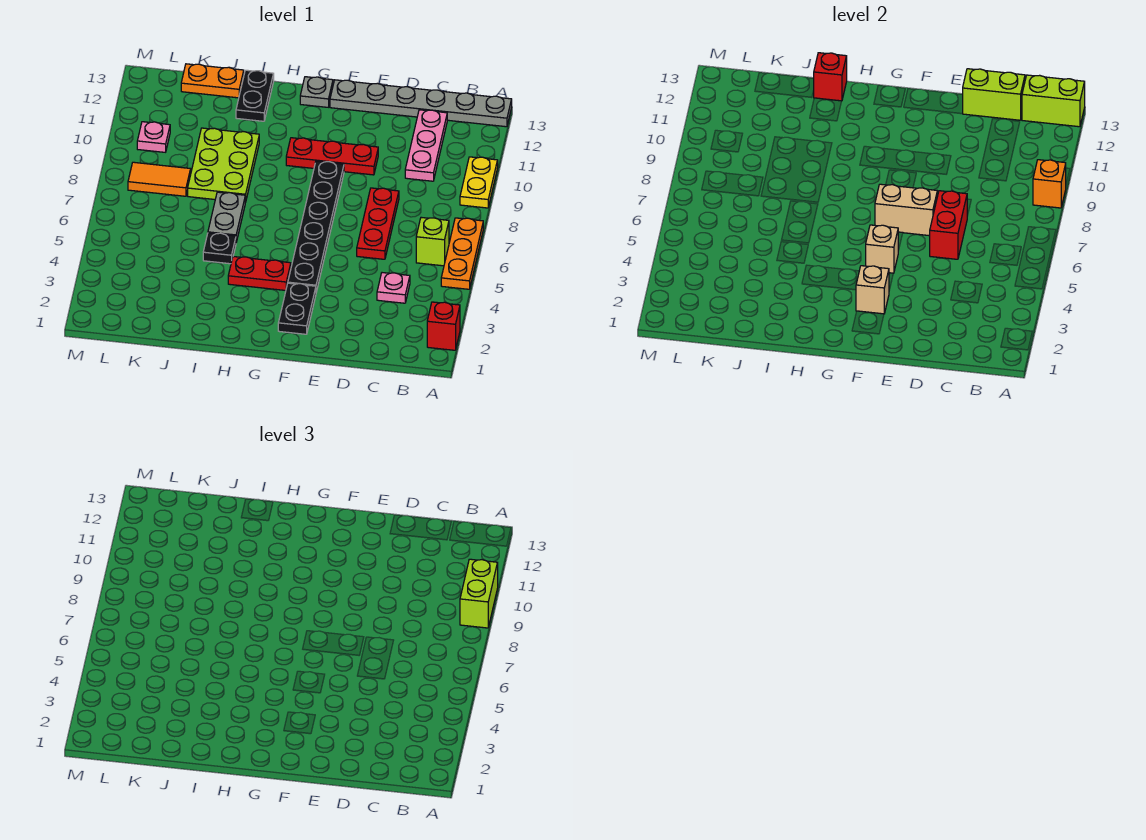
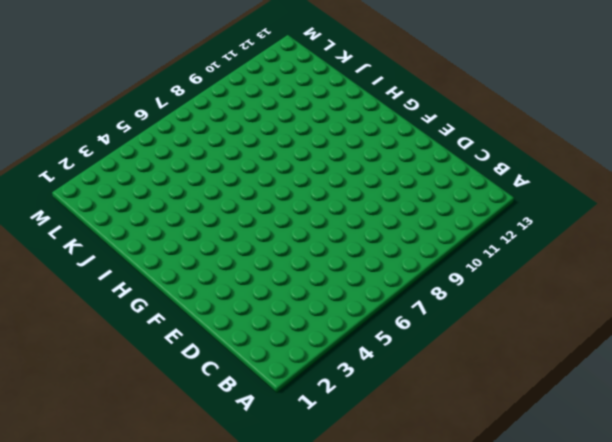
none -> red 1x1 brick [427,302,460,350]
none -> orange 1x3 plate [441,218,483,289]
none -> yellow 1x2 plate [460,157,498,208]

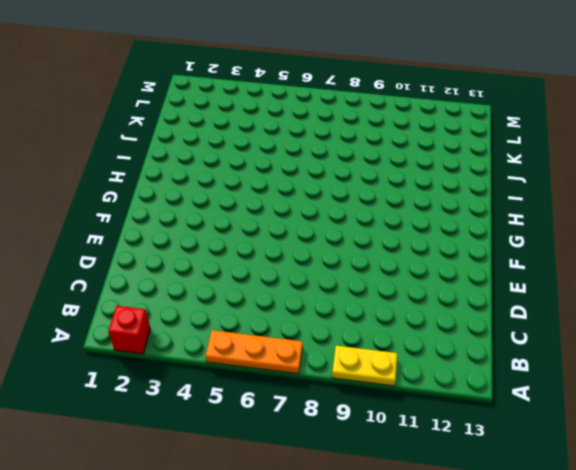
none -> grey 1x6 plate [330,80,512,127]
none -> lime 1x1 brick [416,217,449,266]
none -> pink 1x1 plate [377,273,410,303]

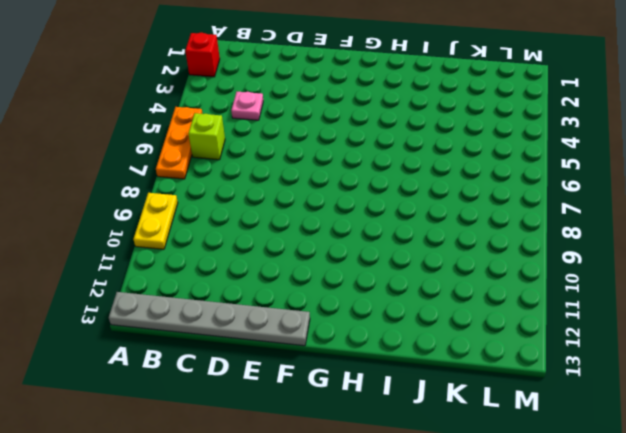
none -> pink 1x3 plate [405,110,447,181]
none -> red 1x3 plate [357,188,399,259]
none -> red 1x3 plate [286,138,378,175]

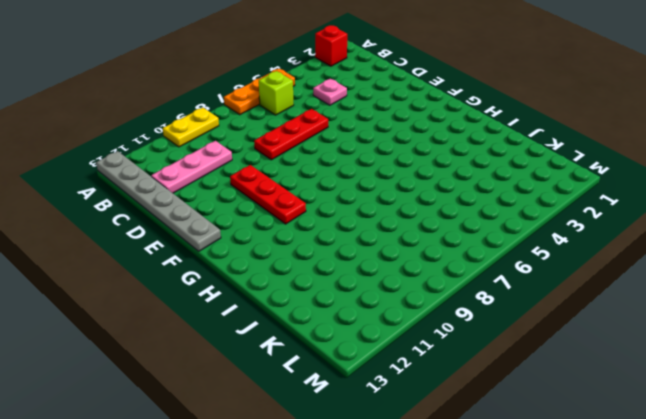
none -> black 1x2 plate [278,283,316,334]
none -> black 1x6 plate [288,161,344,292]
none -> red 1x2 plate [228,257,291,290]

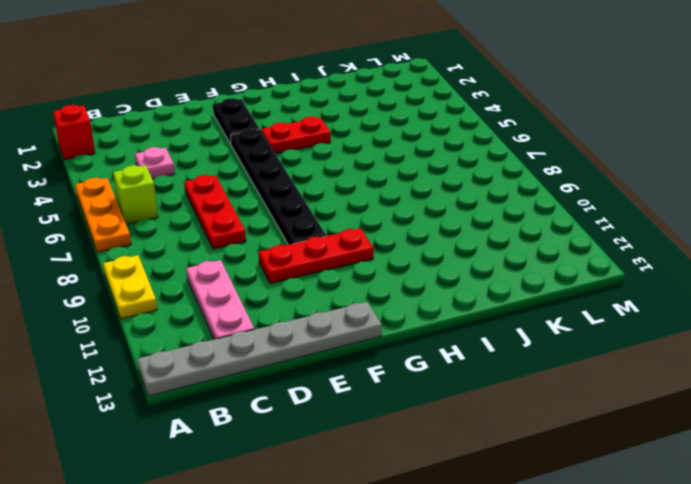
none -> grey 1x1 plate [300,77,333,107]
none -> black 1x1 plate [203,233,236,264]
none -> grey 1x2 plate [208,192,245,242]

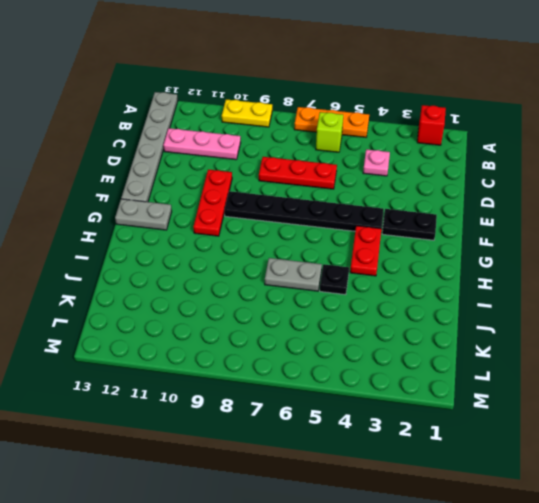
grey 1x2 plate [115,199,172,230] -> grey 1x1 plate [300,77,333,107]
none -> lime 2x3 plate [188,128,259,202]
none -> black 1x2 plate [236,70,274,121]
none -> orange 1x2 plate [181,64,244,98]

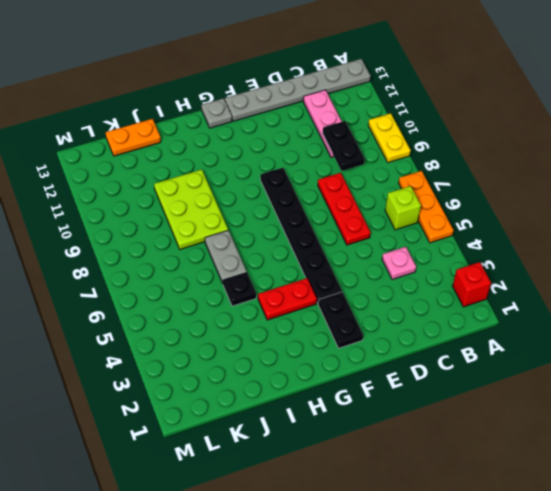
black 1x2 plate [322,121,365,171] -> black 1x2 plate moved to [236,70,274,121]
none -> red 1x3 plate [286,138,378,175]
none -> orange 1x2 tile [128,162,191,196]
none -> pink 1x1 plate [137,122,170,152]

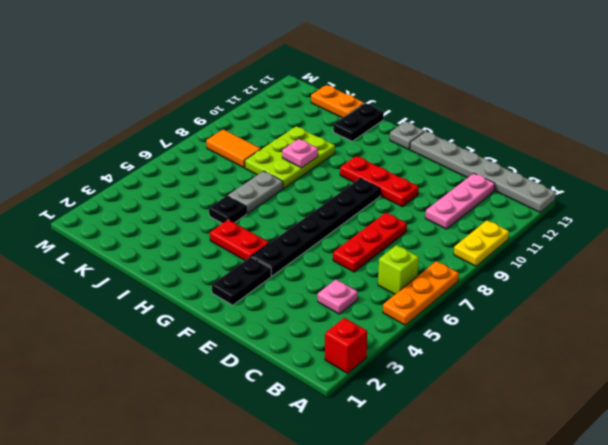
pink 1x1 plate [282,139,318,168] -> pink 1x1 plate moved to [137,122,170,152]
none -> orange 1x1 brick [1033,160,1066,208]
none -> lime 1x2 brick [1022,75,1085,127]
none -> lime 1x2 brick [963,69,1025,120]

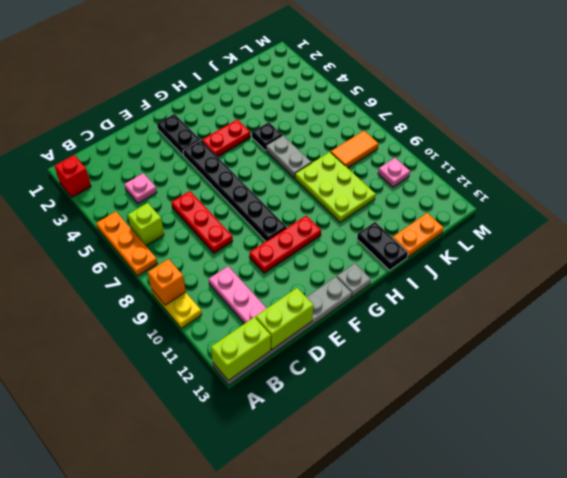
none -> red 1x2 brick [930,191,967,259]
none -> tan 1x2 brick [875,184,937,236]
none -> tan 1x1 brick [856,266,889,314]

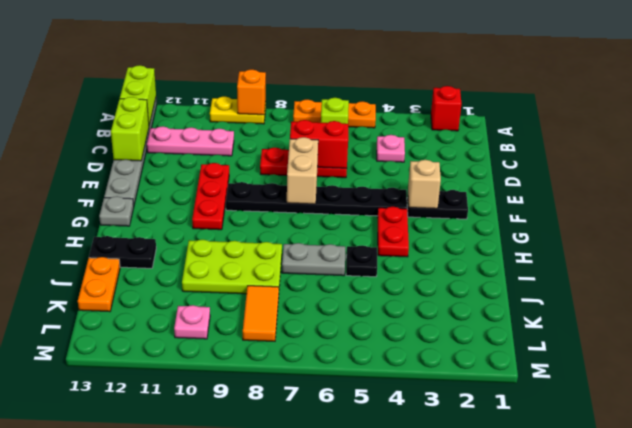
none -> tan 1x1 brick [866,225,898,273]
none -> red 1x1 brick [814,53,847,101]
none -> lime 1x2 brick [460,559,498,628]

